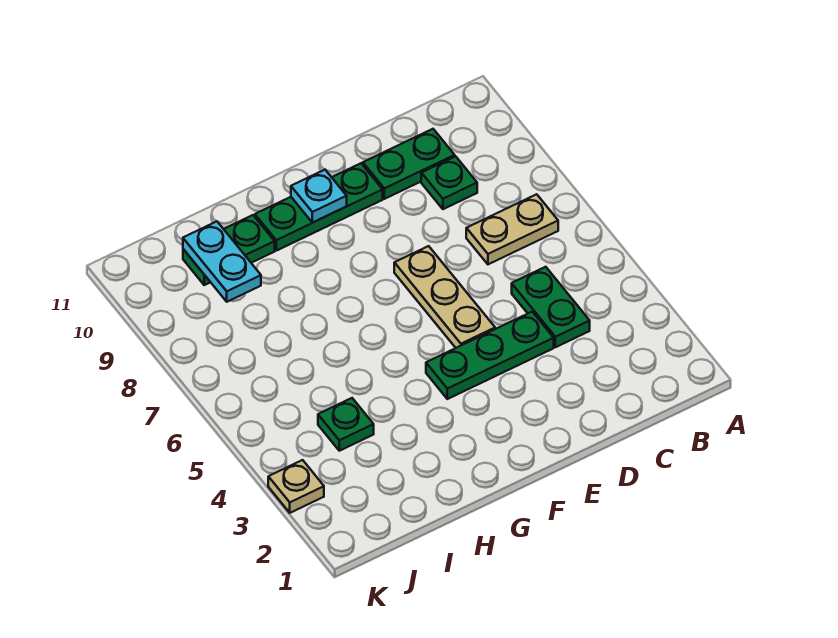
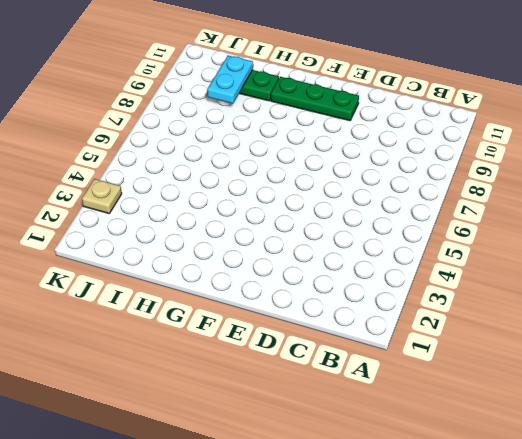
none -> tan 1x2 plate [466,194,558,264]
none -> green 1x2 plate [512,267,590,347]
none -> green 1x1 plate [421,156,477,209]

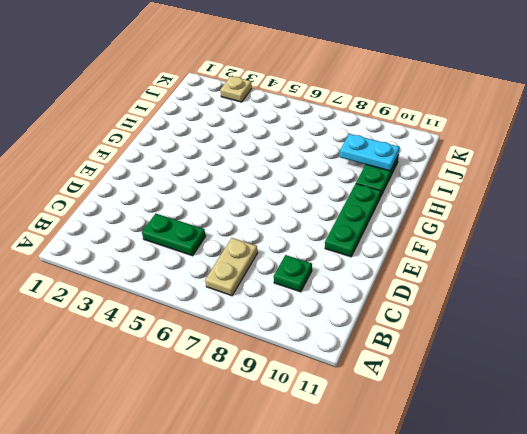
none -> green 1x2 plate [363,129,455,199]
none -> green 1x3 plate [426,312,554,399]
none -> tan 1x3 plate [394,246,495,348]

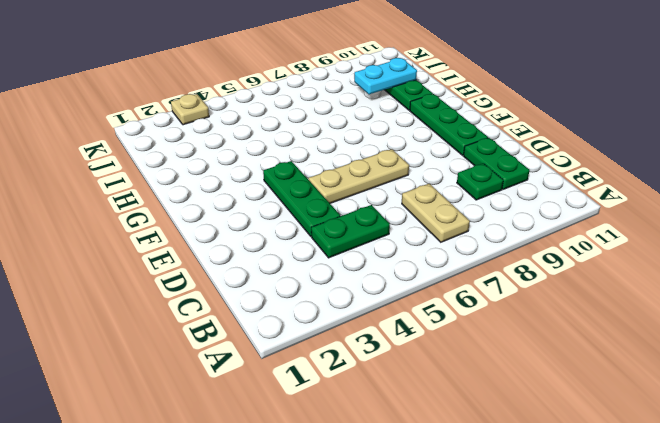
none -> green 1x1 plate [318,398,374,451]
none -> cyan 1x1 plate [291,170,347,223]

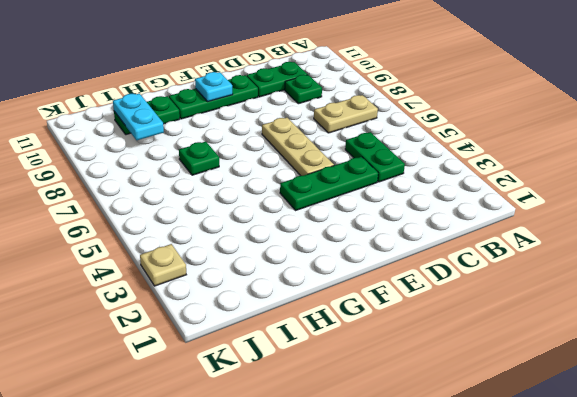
green 1x1 plate [179,142,219,175] -> green 1x1 plate moved to [318,398,374,451]

